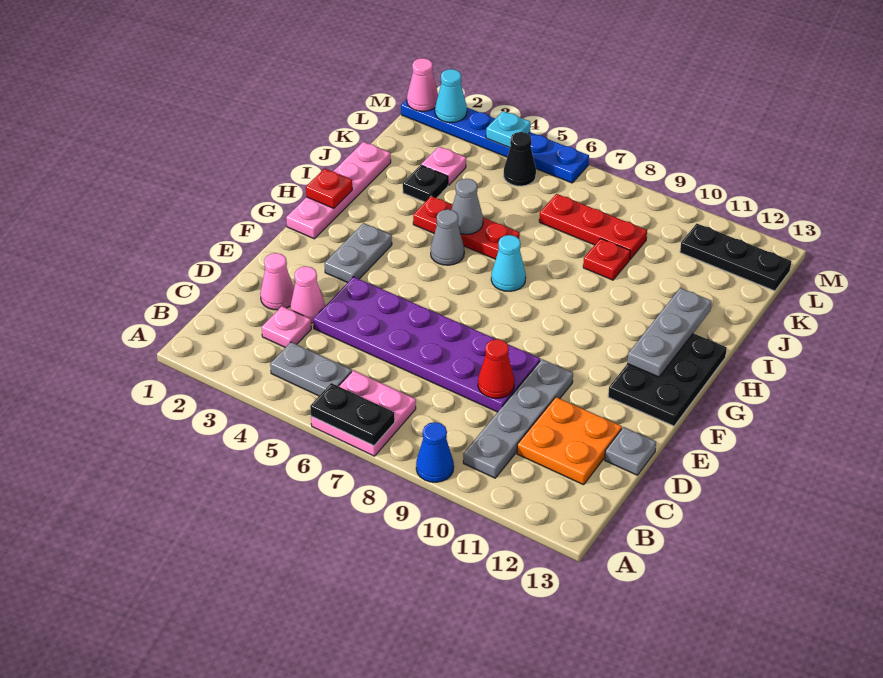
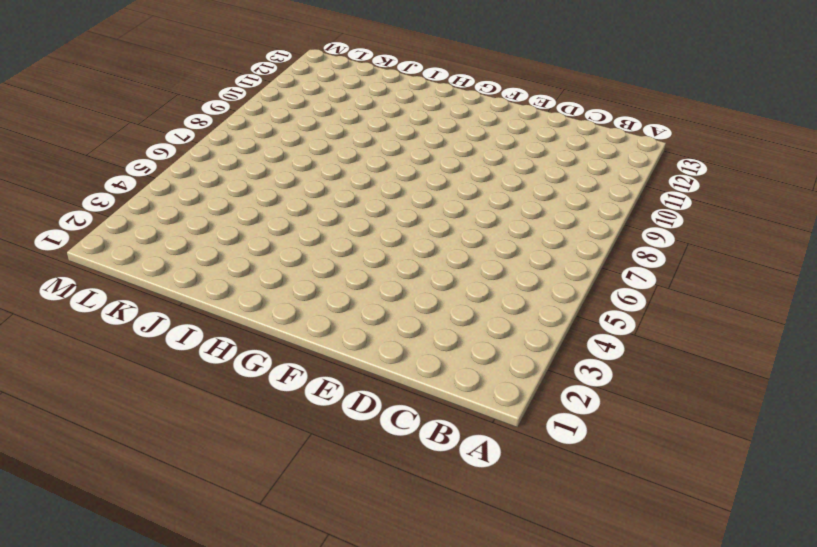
none -> pink 2x2 plate [311,370,416,456]
none -> blue 1x1 cone [416,422,454,482]
none -> grey 1x2 plate [270,342,352,396]
none -> grey 1x4 plate [463,359,573,478]

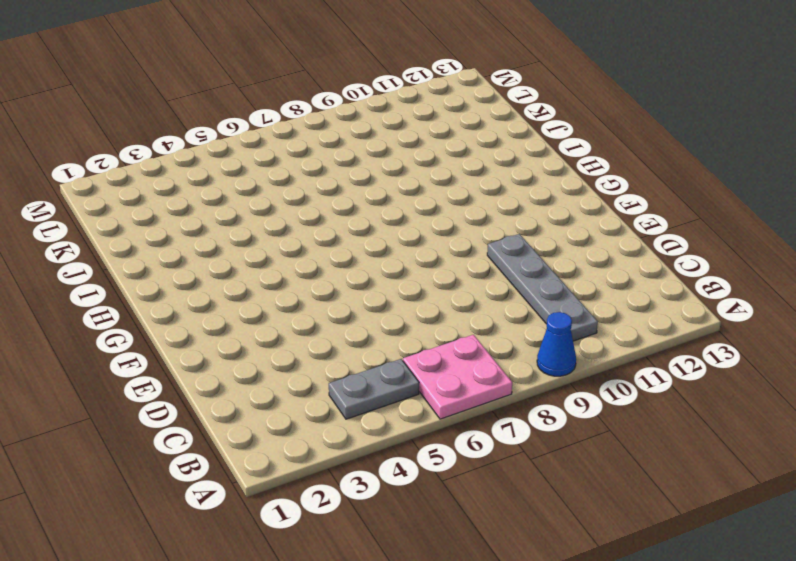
none -> pink 1x1 plate [262,306,311,347]
none -> orange 2x2 plate [517,397,622,485]
none -> pink 1x1 cone [260,253,294,310]
none -> pink 1x1 cone [290,266,325,323]

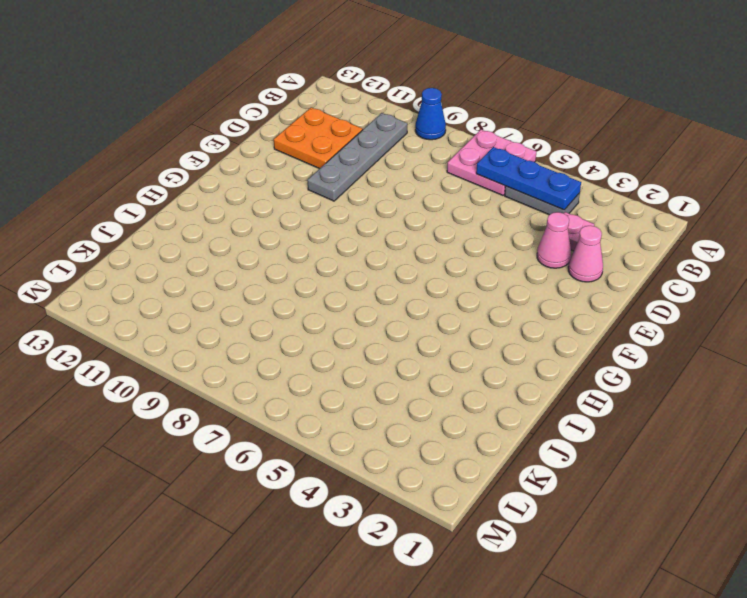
blue 1x3 plate [476,147,581,210] -> none
none -> purple 2x6 plate [313,277,540,412]
none -> grey 1x1 plate [605,427,656,475]
none -> grey 1x2 plate [325,223,392,283]
none -> black 2x3 plate [608,333,727,426]

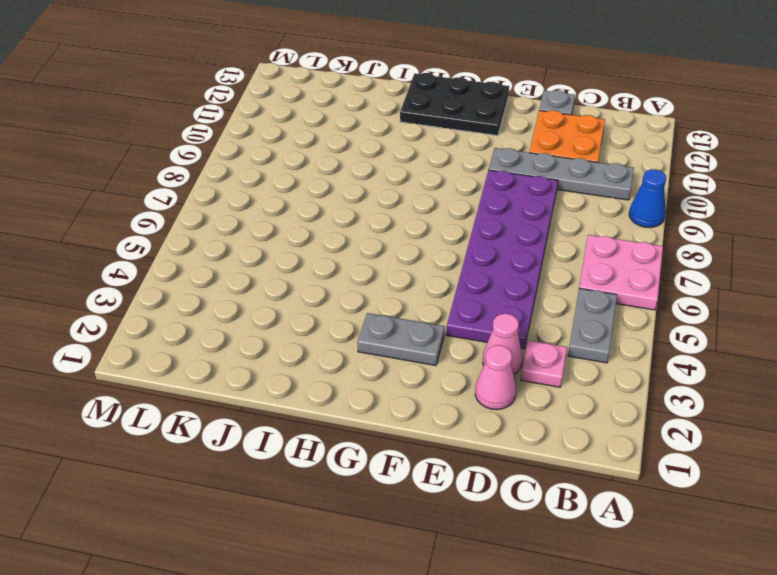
none -> pink 1x4 plate [286,142,391,239]
none -> grey 1x1 cone [431,209,464,265]
none -> cyan 1x1 cone [491,235,526,291]
none -> red 1x3 plate [413,196,520,259]

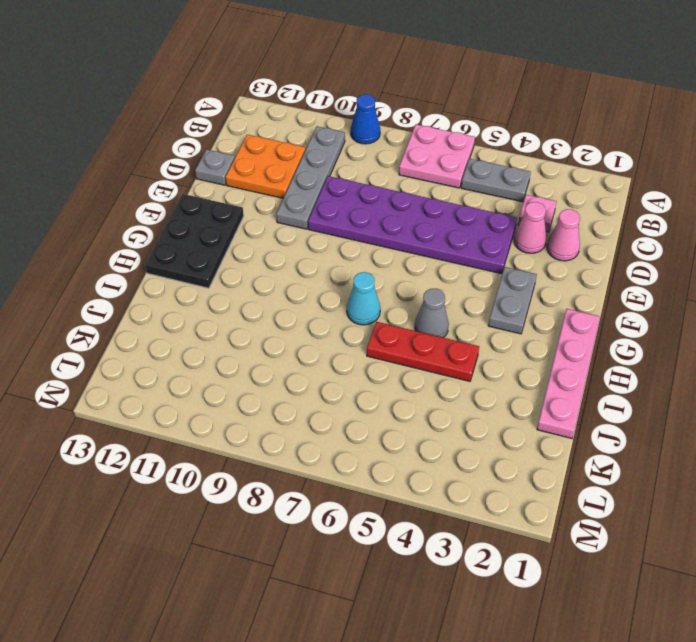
none -> black 1x1 plate [403,165,448,202]
none -> red 1x1 plate [583,238,630,280]
none -> pink 1x1 plate [421,147,466,185]
none -> red 1x3 plate [539,194,647,259]

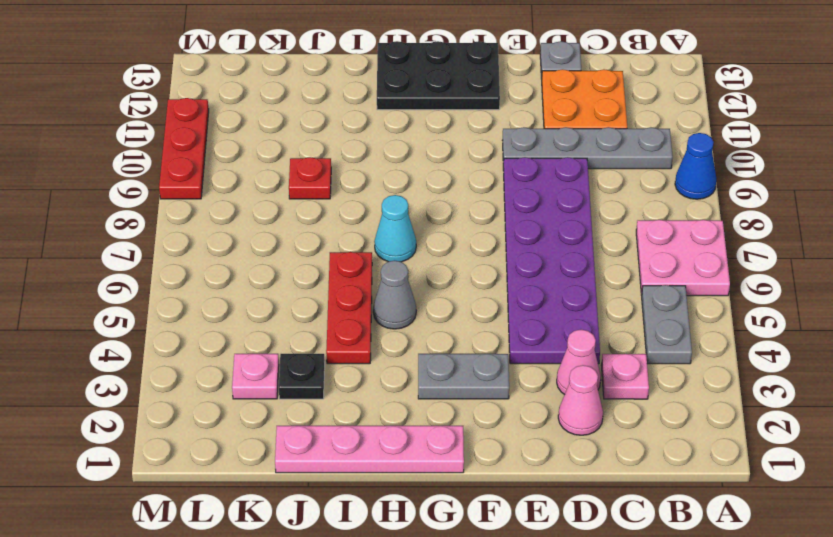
red 1x3 plate [159,98,209,199] -> red 1x3 plate moved to [539,194,647,259]
none -> black 1x1 cone [504,132,536,186]
none -> black 1x3 plate [680,224,791,291]
none -> blue 1x6 plate [401,100,589,183]
none -> black 1x2 plate [310,383,395,446]

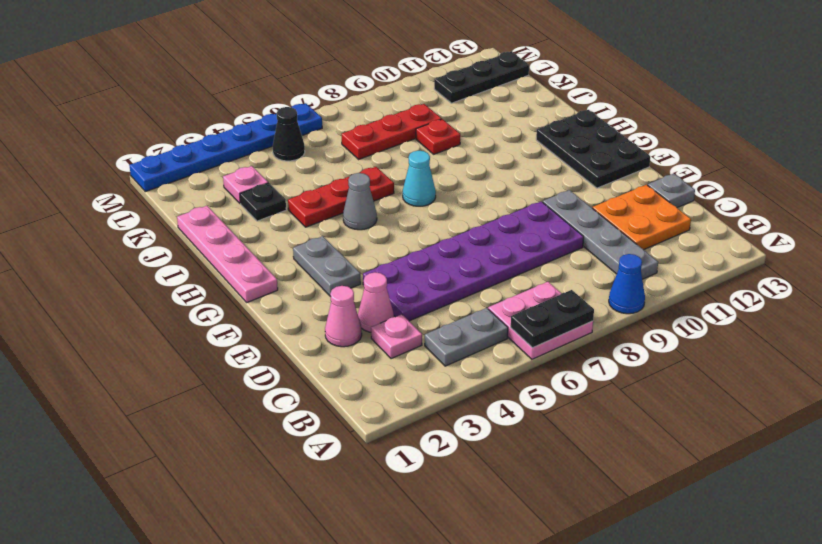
none -> red 1x1 cone [478,339,514,398]
none -> grey 1x3 plate [627,288,712,377]
none -> red 1x1 plate [306,168,352,208]
none -> grey 1x1 cone [451,179,483,234]

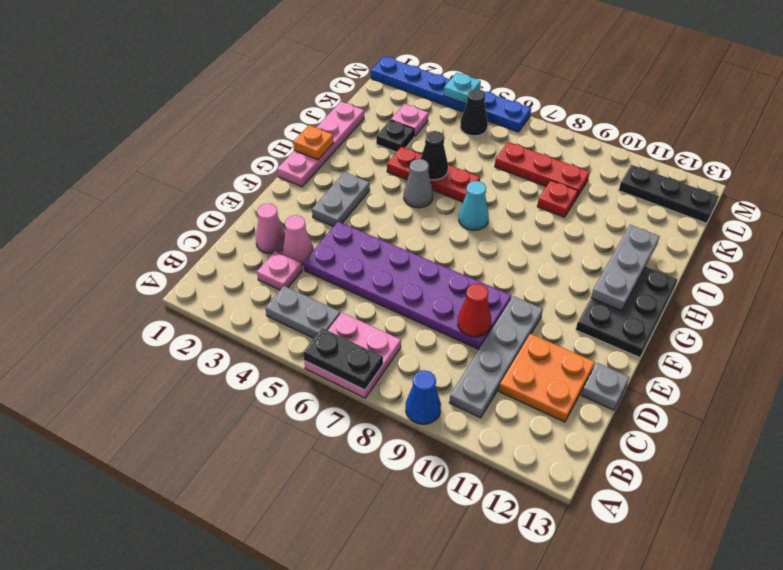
orange 1x1 plate [293,125,333,160] -> red 1x1 plate [306,168,352,208]
black 1x1 cone [421,131,448,180] -> grey 1x1 cone [451,179,483,234]
none -> pink 1x1 cone [407,58,438,111]
none -> cyan 1x1 cone [435,69,467,122]

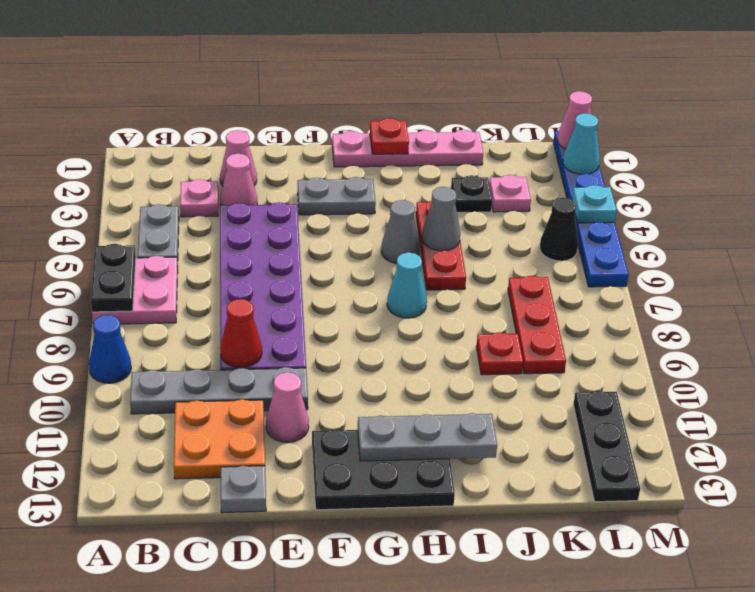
pink 1x1 cone [266,372,309,442] -> none

